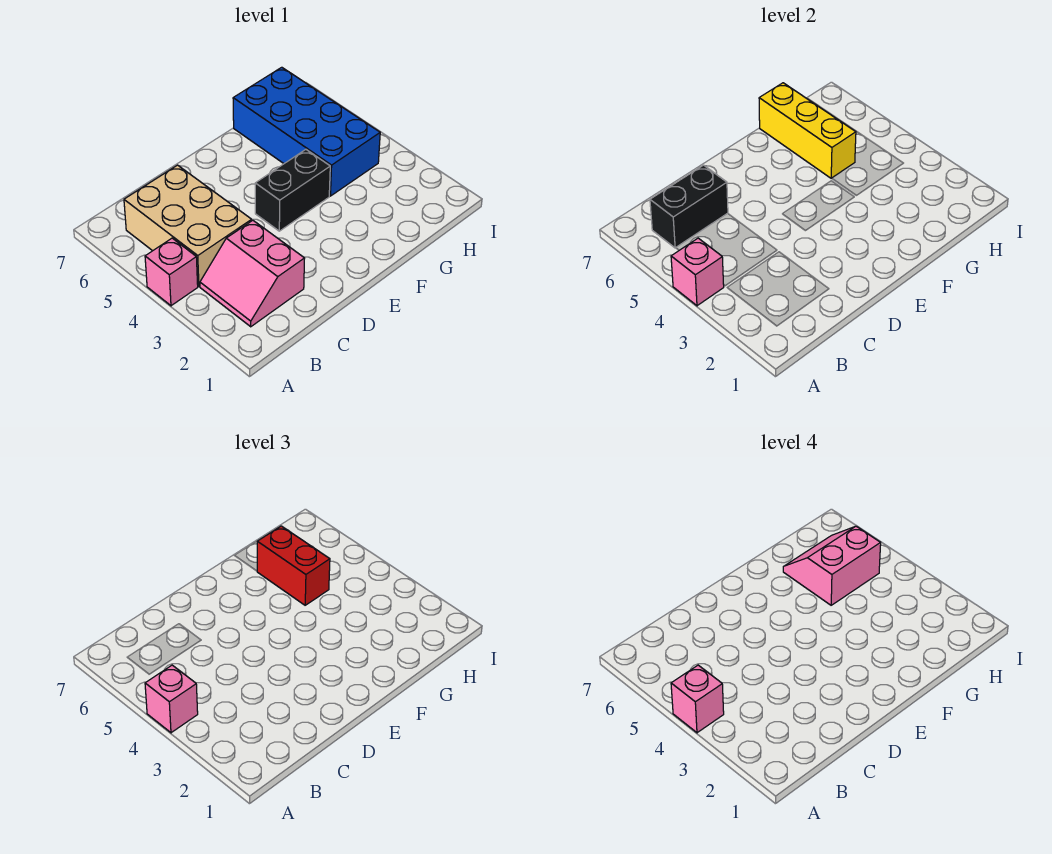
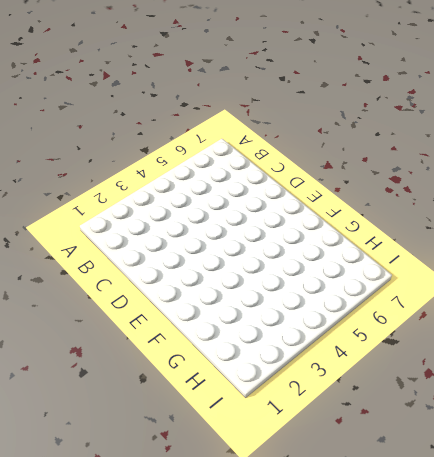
none -> pink 1x1 brick [145,238,198,306]
none -> pink 2x2 slope [200,220,305,327]
none -> tan 2x3 brick [124,165,252,286]

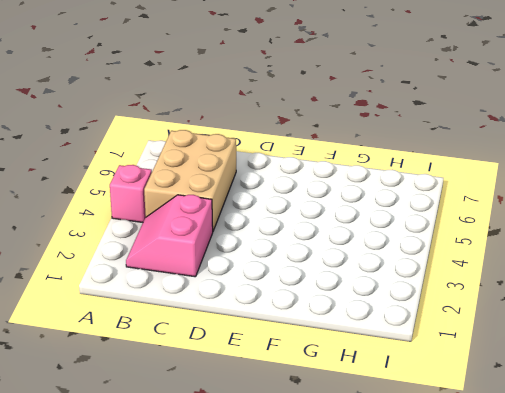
none -> black 1x2 brick [255,150,330,231]
none -> blue 2x4 brick [233,67,380,196]
none -> pink 1x1 brick [671,238,724,306]

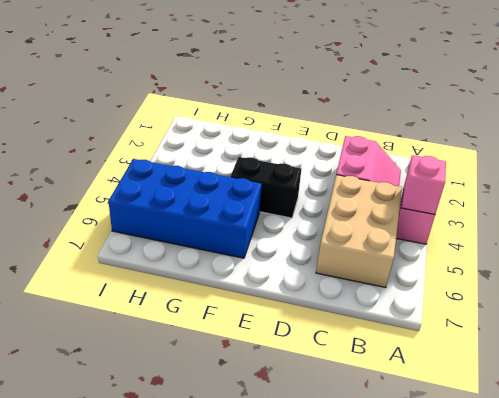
blue 2x4 brick [108,159,262,258] -> blue 2x4 brick turned to [233,67,380,196]
none -> black 1x2 brick [650,165,728,248]
none -> yellow 1x3 brick [759,83,856,178]
none -> pink 1x1 brick [145,665,198,733]

